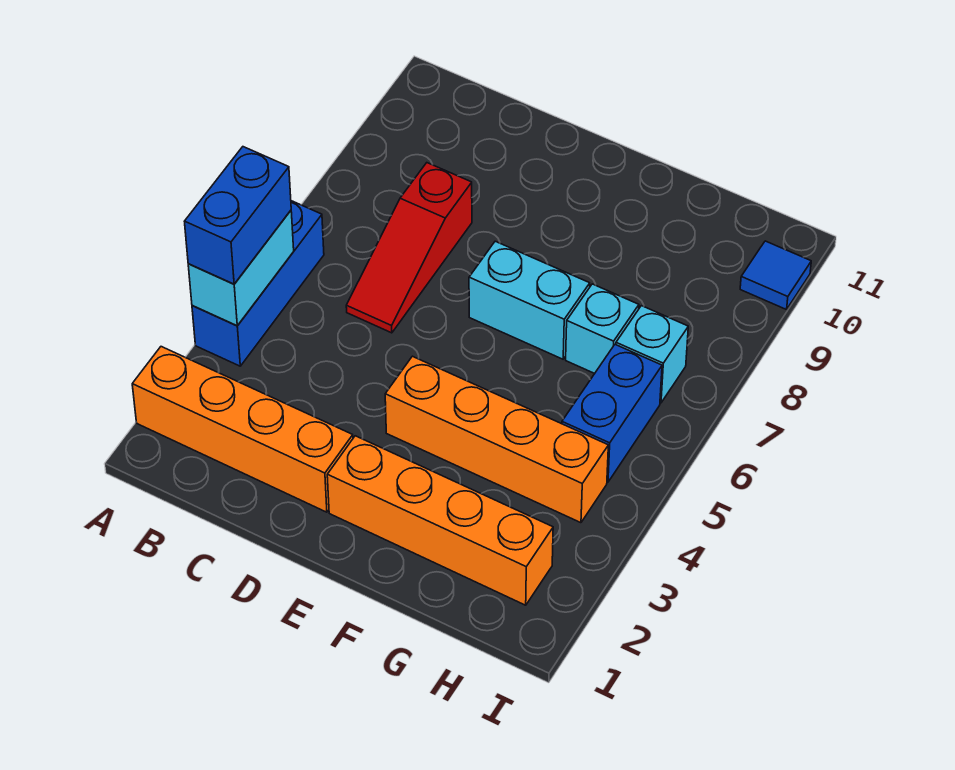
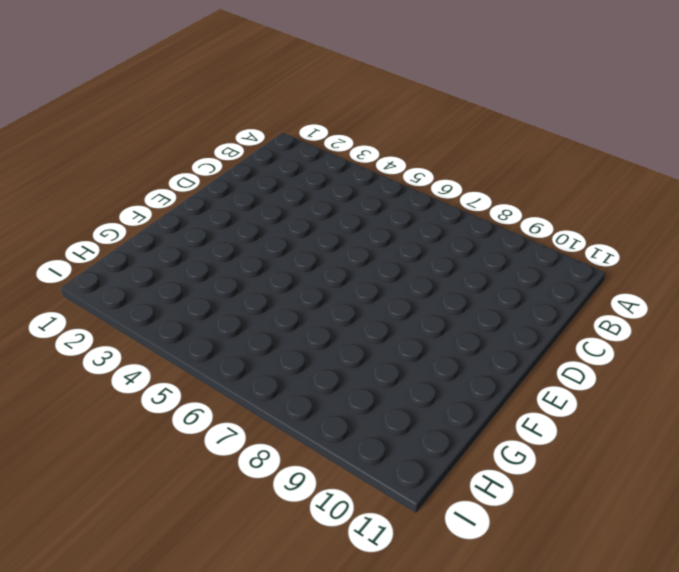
none -> orange 1x4 brick [132,347,353,512]
none -> blue 1x3 brick [192,201,324,366]
none -> red 1x3 slope [346,163,472,333]

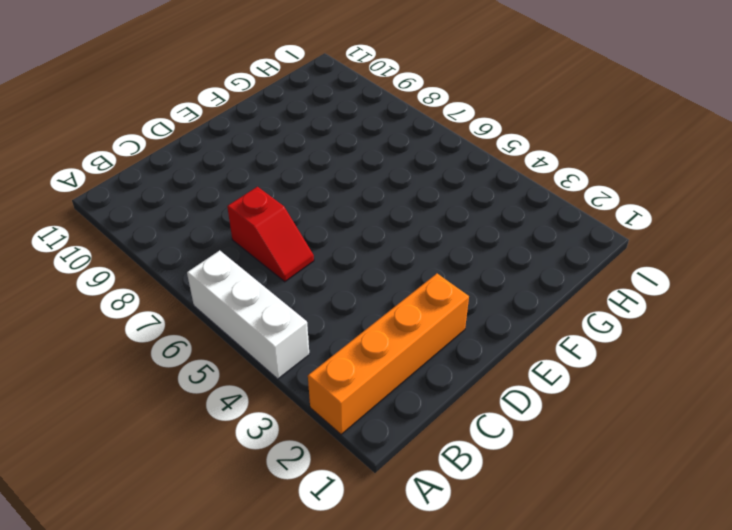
white 1x3 brick [187,250,310,379] -> blue 1x3 brick [192,201,324,366]
red 1x2 slope [227,187,314,282] -> red 1x3 slope [346,163,472,333]
none -> orange 1x4 brick [327,436,553,605]
none -> orange 1x4 brick [385,356,608,523]
none -> cyan 1x2 brick [469,241,590,359]

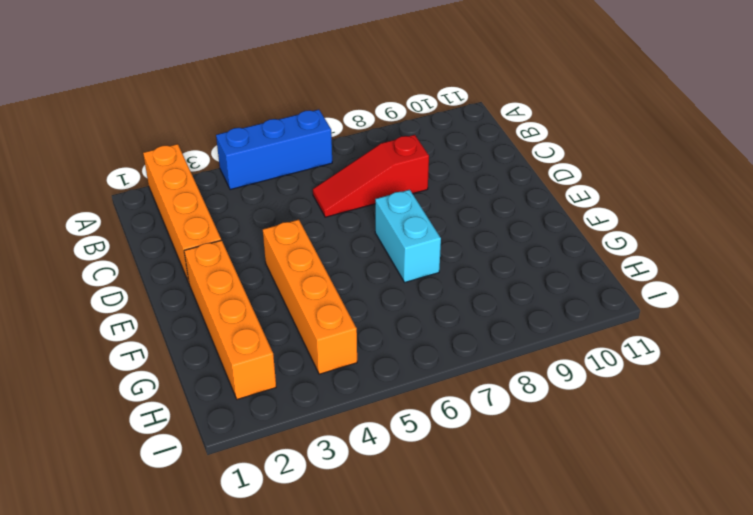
none -> cyan 1x1 brick [566,284,639,374]
none -> blue 1x2 brick [562,345,662,482]
none -> cyan 1x1 brick [616,306,688,403]

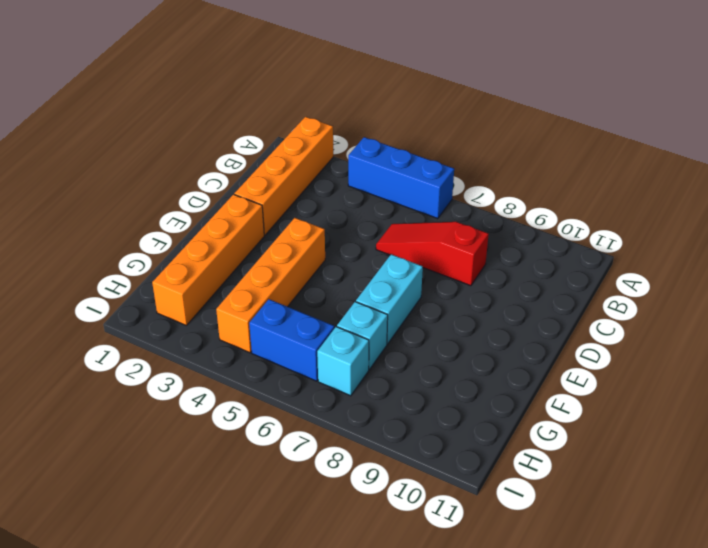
none -> blue 1x1 tile [740,241,811,310]
none -> cyan 1x2 brick [188,211,294,326]
none -> blue 1x2 brick [185,147,291,284]

